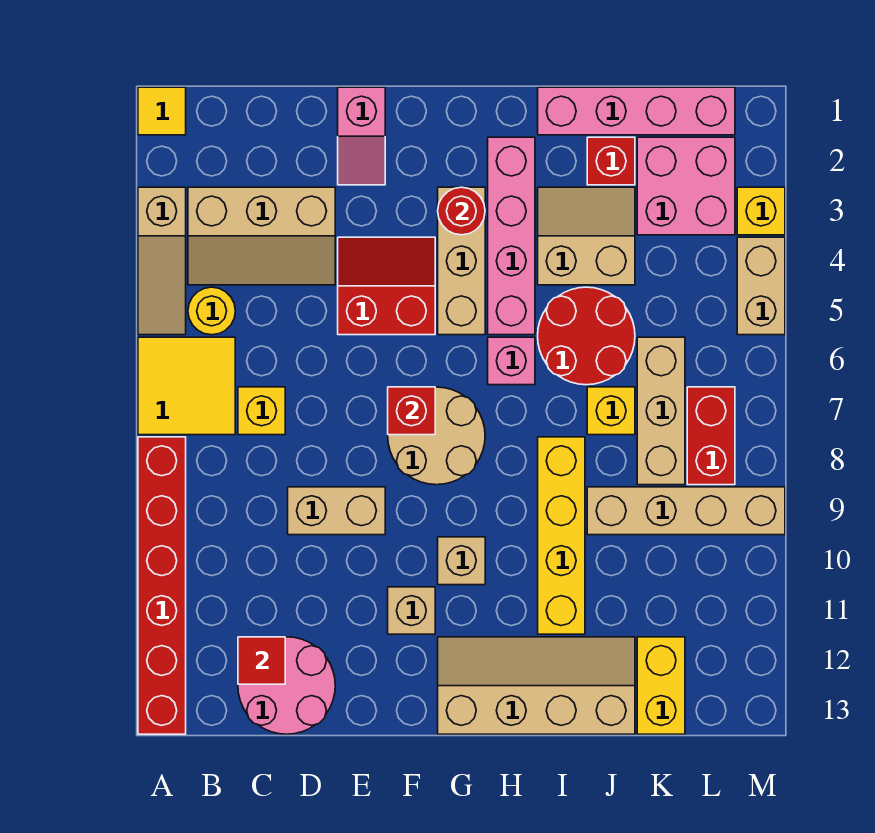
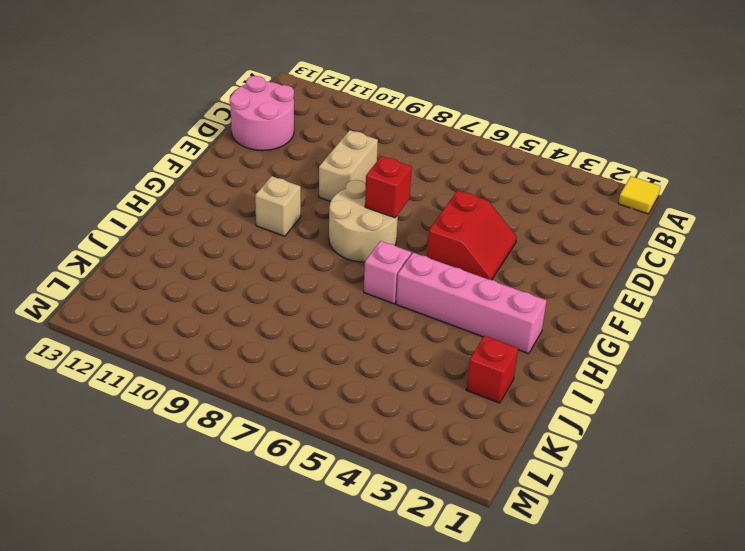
none -> tan 1x3 slope [138,187,186,335]
none -> yellow 2x2 tile [138,337,235,435]
none -> red 1x6 brick [138,437,186,734]
none -> tan 2x3 slope [188,187,335,285]

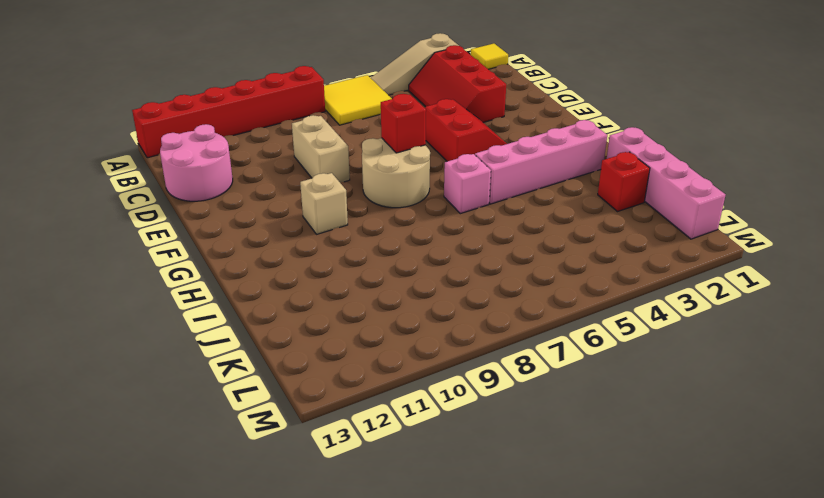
red 2x3 slope [409,45,506,122] -> tan 2x3 slope [188,187,335,285]
none -> yellow 1x1 round brick [188,287,235,335]
none -> yellow 1x1 brick [238,387,285,435]
none -> pink 1x2 slope [338,87,385,185]
none -> tan 1x1 brick [388,587,435,634]

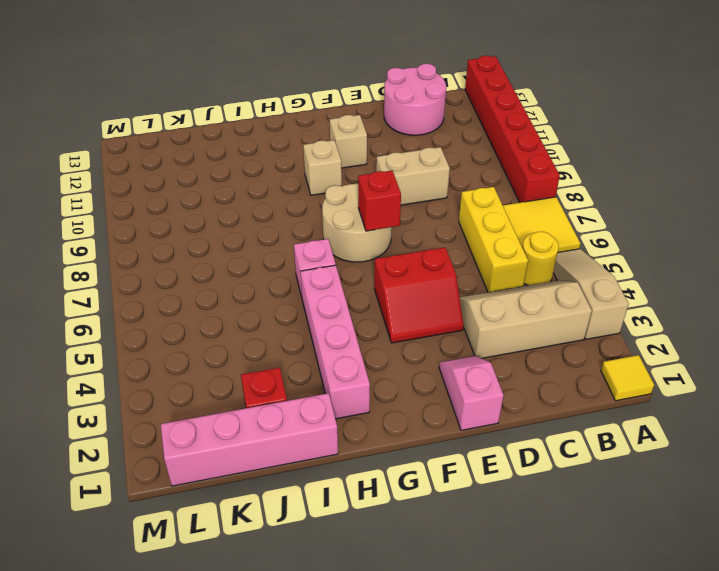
yellow 1x3 brick [459,187,528,292] -> yellow 1x1 brick [238,387,285,435]
none -> tan 1x3 brick [438,187,485,335]
none -> tan 2x4 slope [438,637,635,734]
none -> tan 2x2 slope [538,187,635,285]
none -> red 2x2 round brick [538,287,635,385]

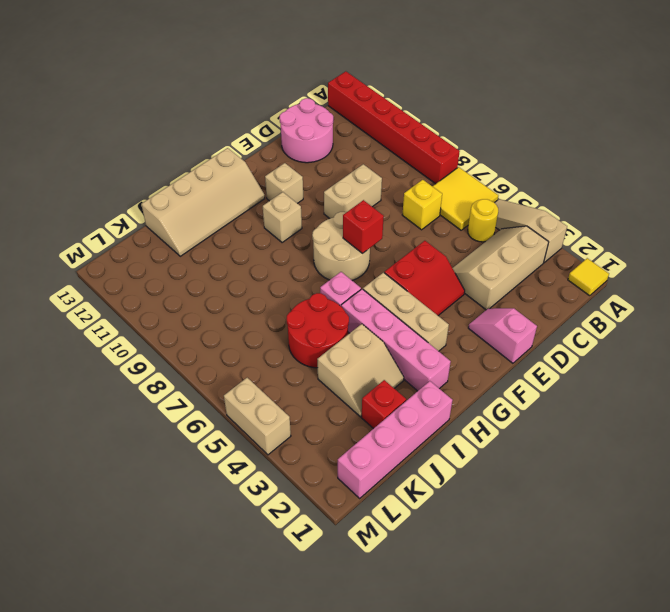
none -> yellow 1x4 brick [538,437,585,634]
none -> yellow 1x1 brick [587,387,635,435]
none -> tan 1x4 brick [587,487,785,535]
none -> pink 2x2 brick [637,137,735,235]

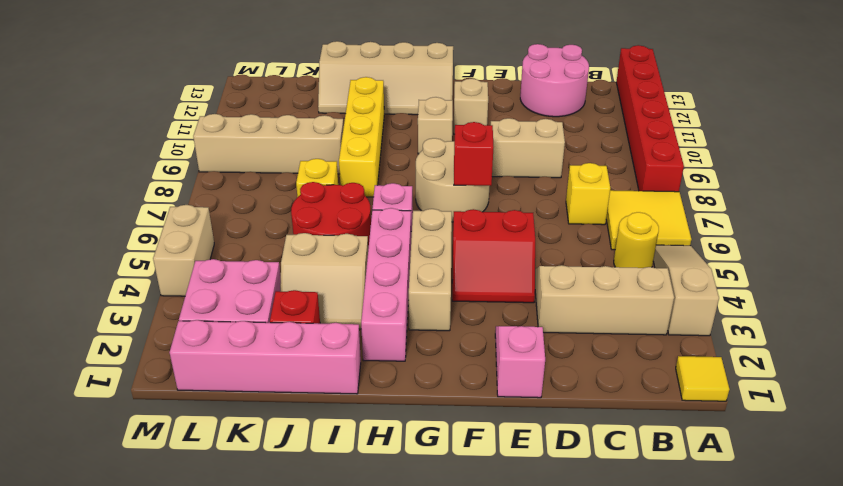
none -> tan 1x3 brick [637,337,685,485]
none -> yellow 1x2 brick [637,637,685,734]
none -> red 1x2 brick [687,387,735,485]
none -> yellow 1x1 brick [737,187,785,235]

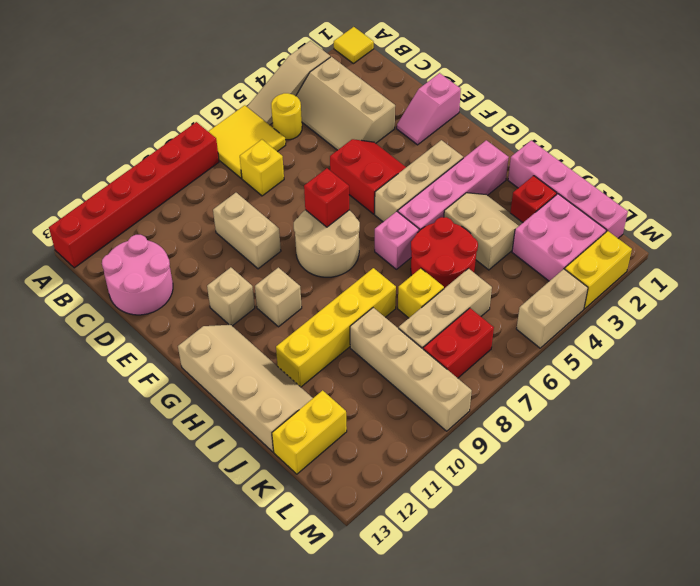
yellow 1x2 brick [565,231,632,309] -> yellow 1x1 brick [737,187,785,235]
none -> red 1x1 tile [238,637,285,684]
none -> red 1x1 round brick [438,187,485,235]

